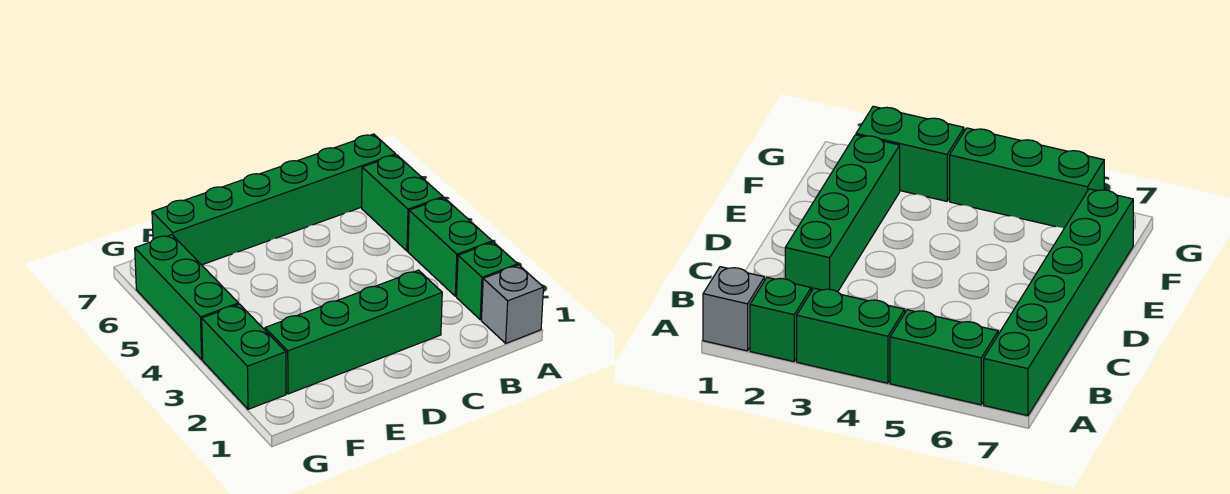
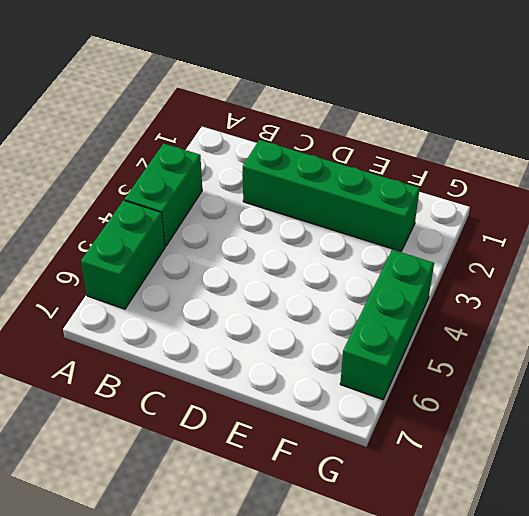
none -> grey 1x1 brick [481,265,543,343]
none -> green 1x1 brick [457,242,518,320]

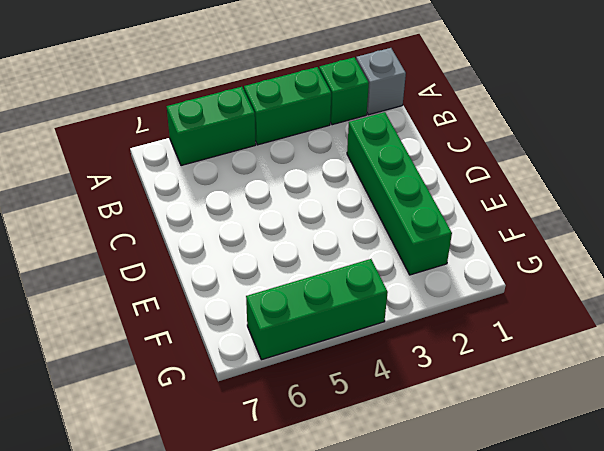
none -> green 1x6 brick [152,134,396,265]
none -> green 1x2 brick [202,304,286,409]

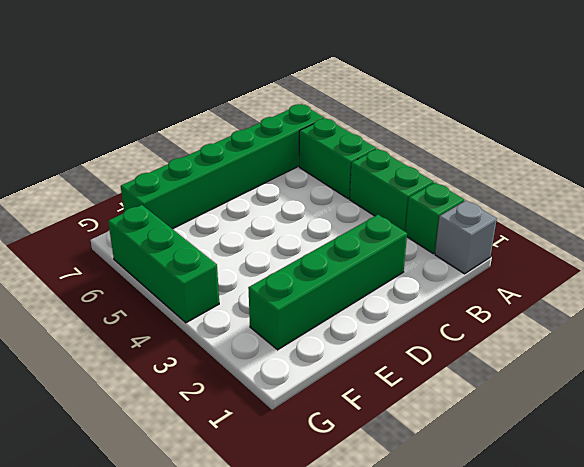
none -> green 1x2 brick [202,304,286,409]

